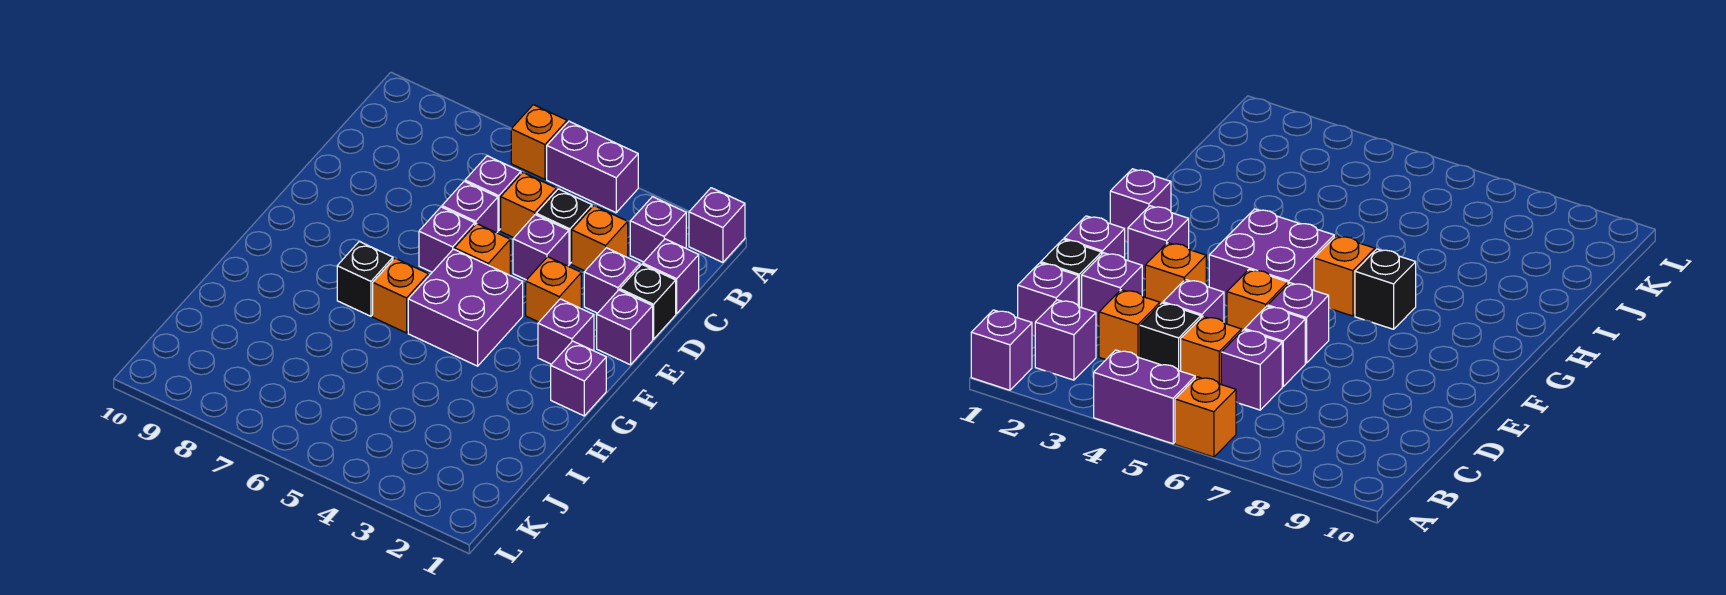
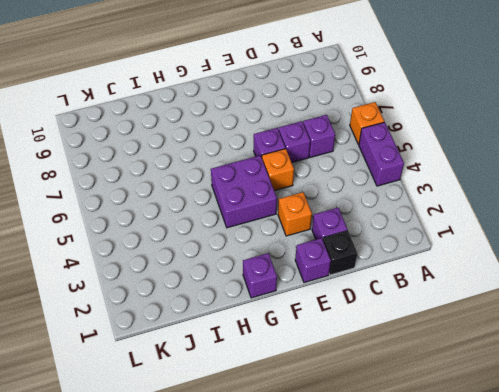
none -> purple 1x1 brick [689,188,745,262]
none -> purple 1x1 brick [630,197,686,262]
none -> purple 1x1 brick [643,239,699,314]

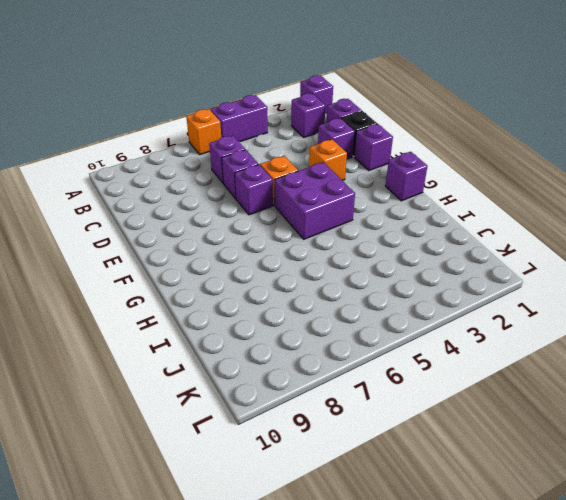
none -> orange 1x1 brick [572,206,628,271]
none -> black 1x1 brick [536,189,592,264]
none -> orange 1x1 brick [501,172,556,238]

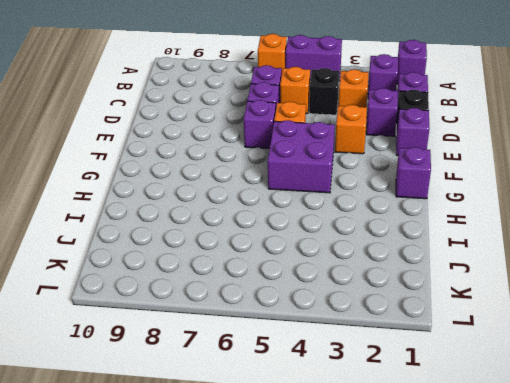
none -> purple 1x1 brick [513,215,569,280]
none -> purple 1x1 brick [538,299,594,364]
none -> orange 1x1 brick [373,258,429,333]

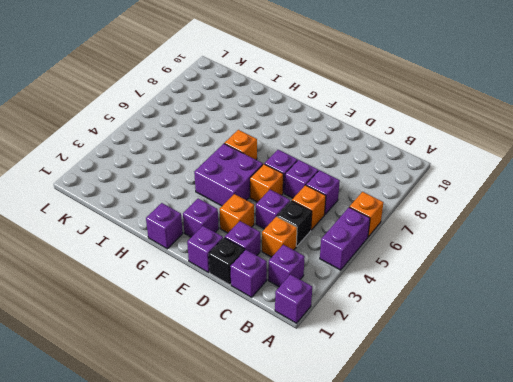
none -> black 1x1 brick [337,242,393,316]

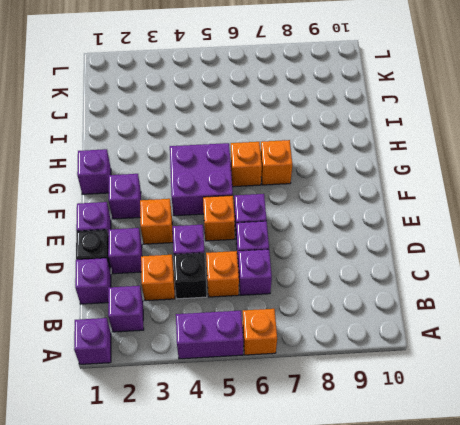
orange 1x1 brick [260,140,292,185] -> black 1x1 brick [337,242,393,316]

